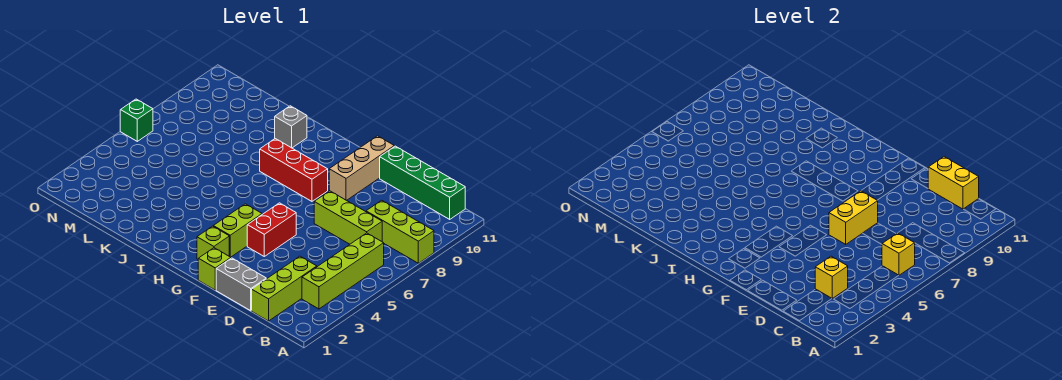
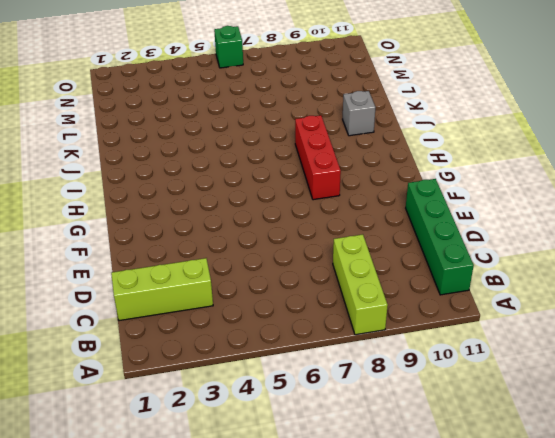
none -> lime 1x4 brick [302,233,384,309]
none -> lime 1x3 brick [314,191,382,244]
none -> grey 1x2 brick [216,258,266,311]

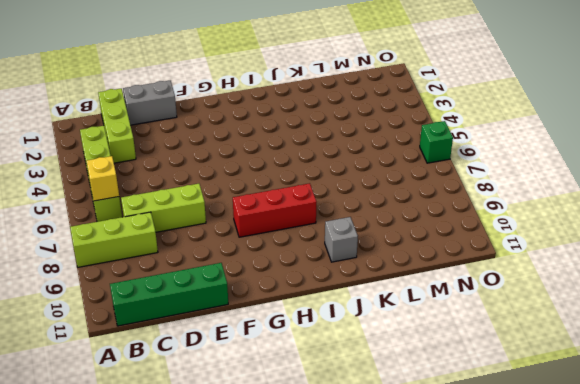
none -> lime 1x1 brick [198,248,231,290]
none -> red 1x2 brick [247,203,296,256]
none -> tan 1x3 brick [329,136,394,200]

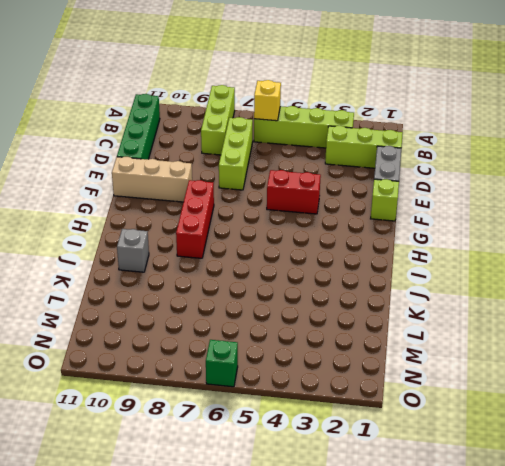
none -> lime 1x1 brick [197,226,229,259]
none -> lime 1x2 brick [213,204,262,257]
none -> yellow 1x1 brick [815,256,848,298]

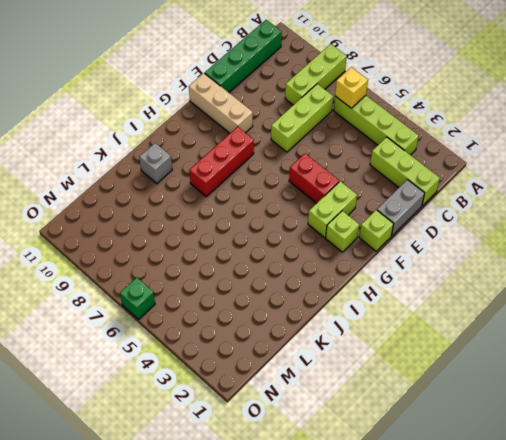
lime 1x2 brick [308,181,357,237] -> lime 1x2 brick turned to [213,204,262,257]
none -> yellow 1x1 brick [815,256,848,298]
none -> yellow 1x2 brick [928,157,979,209]
none -> yellow 1x2 brick [829,191,878,244]

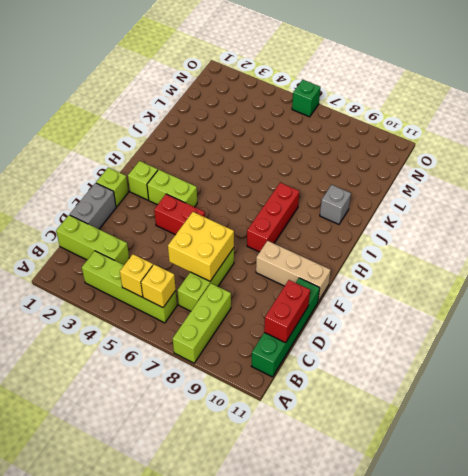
yellow 1x1 brick [120,254,153,297] -> yellow 1x1 brick moved to [815,256,848,298]
red 1x2 brick [264,280,310,343] -> yellow 1x2 brick [928,157,979,209]
yellow 2x2 brick [168,212,234,281] -> yellow 1x2 brick [829,191,878,244]

